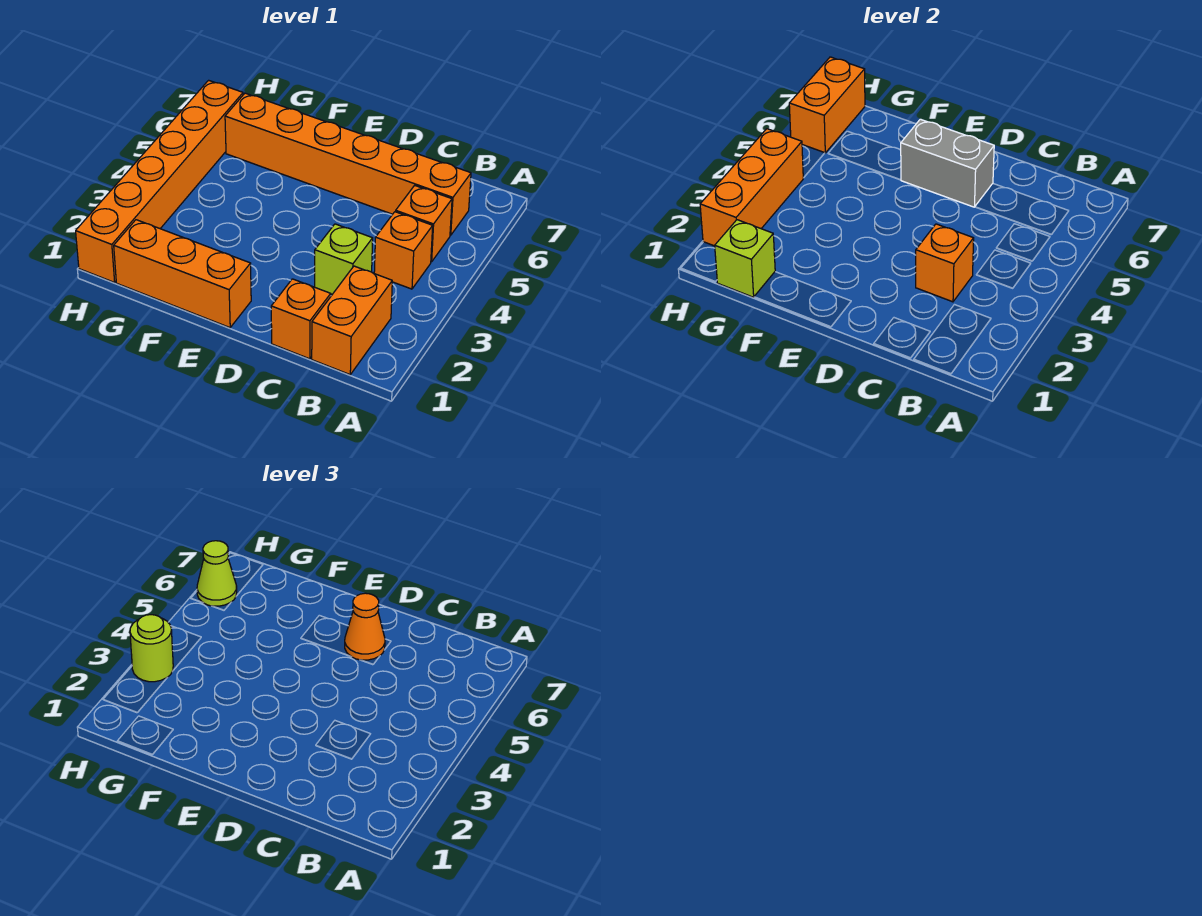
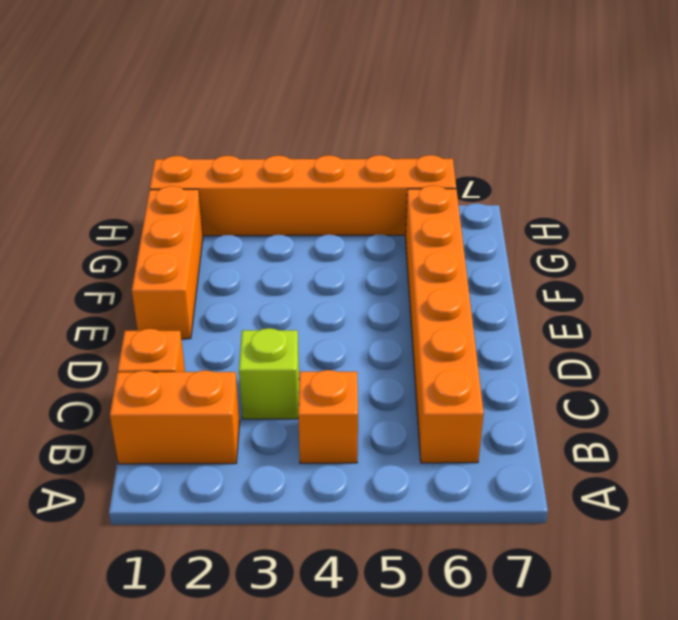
none -> orange 1x1 brick [396,185,452,262]
none -> orange 1x1 brick [916,224,974,302]
none -> grey 1x2 brick [901,119,994,207]

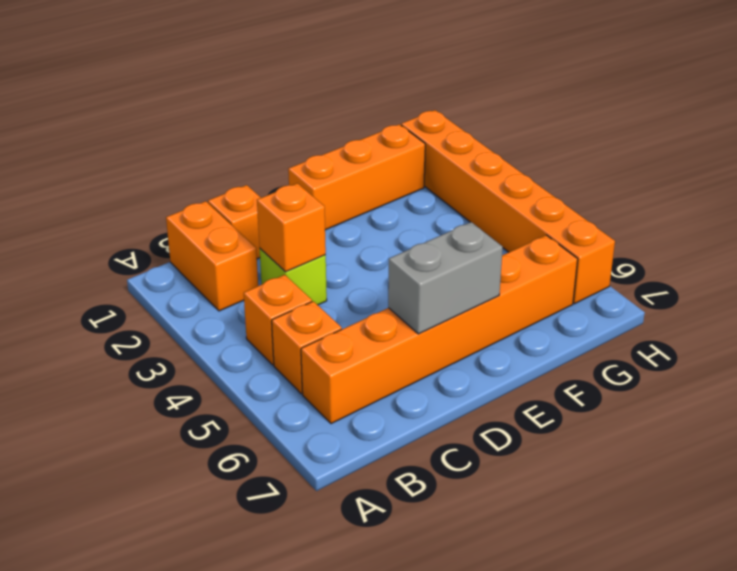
none -> lime 1x1 brick [715,220,775,297]
none -> orange 1x3 brick [700,129,803,246]
none -> orange 1x2 brick [789,57,865,153]

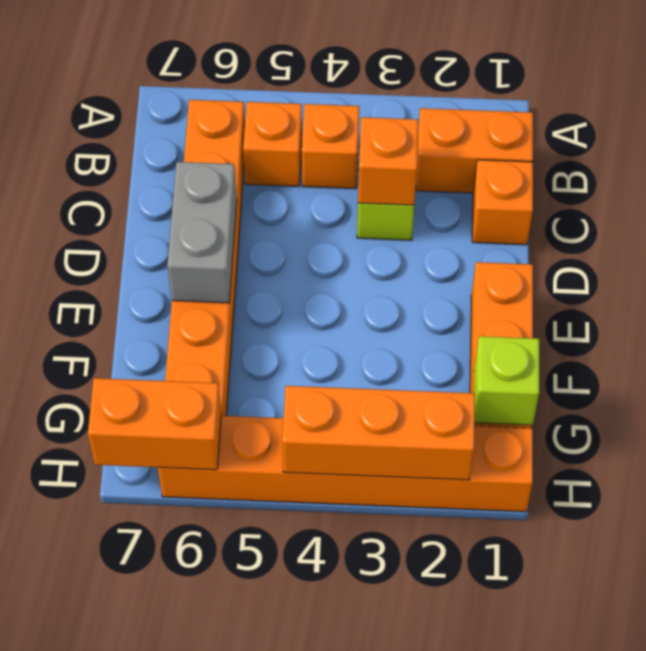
none -> orange 1x1 cone [345,593,385,660]
none -> lime 1x1 round brick [130,615,173,682]
none -> lime 1x1 cone [197,541,237,606]

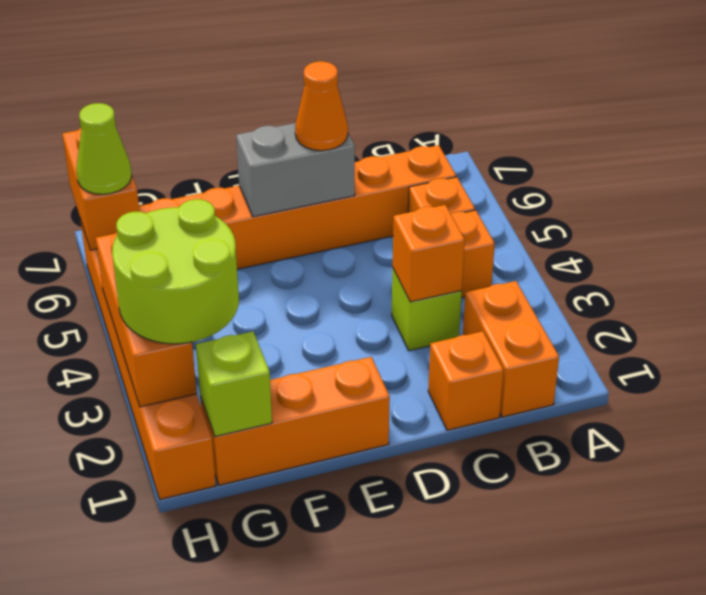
lime 2x2 round brick [112,199,239,344] -> lime 1x1 round brick [130,615,173,682]

